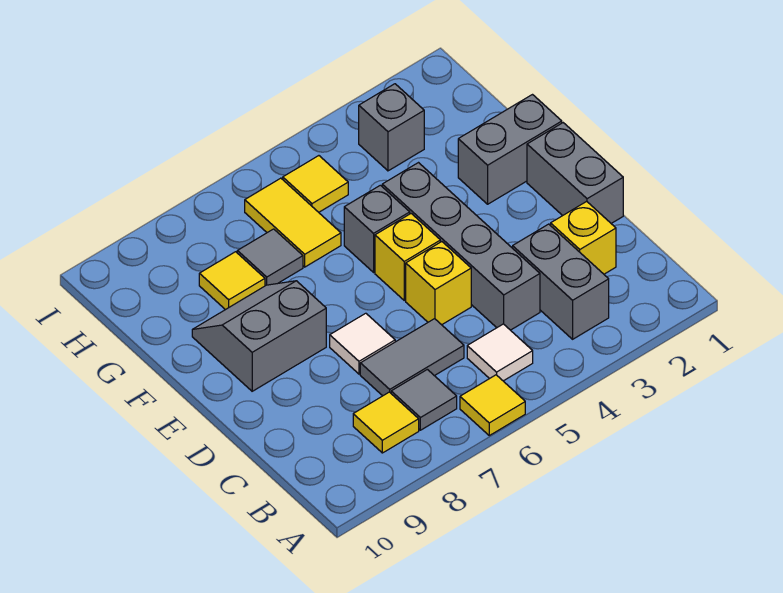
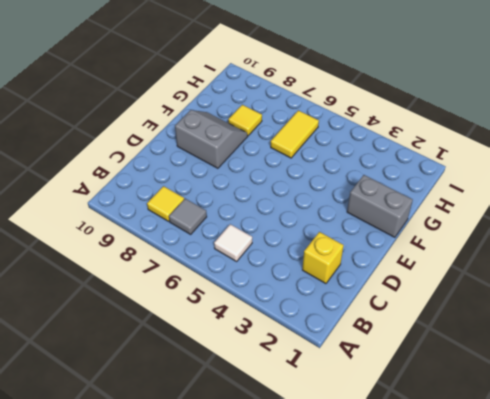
none -> yellow 1x1 tile [460,375,525,435]
none -> grey 1x2 brick [513,224,609,339]
none -> grey 1x4 brick [382,163,540,330]

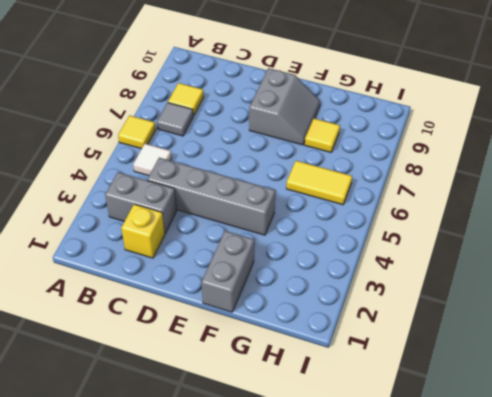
none -> grey 1x2 tile [360,319,464,396]
none -> grey 1x2 brick [527,123,623,223]
none -> yellow 1x1 brick [406,242,471,325]

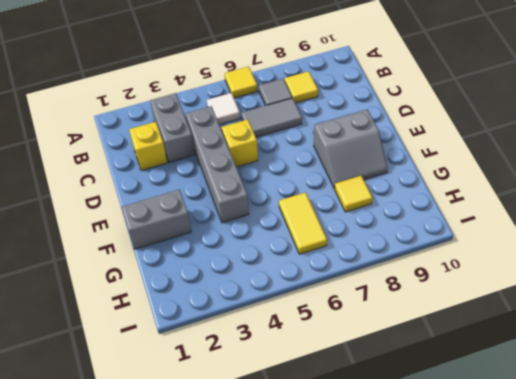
none -> grey 1x2 brick [527,123,623,223]
none -> white 1x1 tile [330,313,395,374]
none -> yellow 1x1 brick [375,214,440,300]

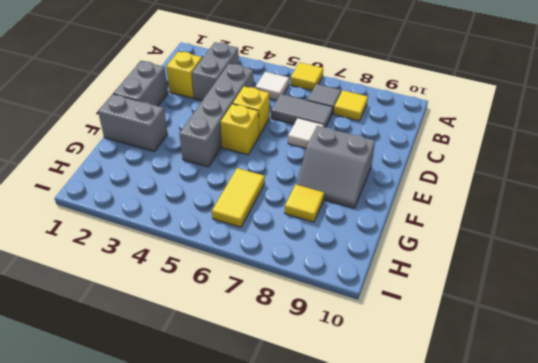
none -> grey 1x1 brick [344,185,410,272]
none -> grey 1x1 tile [237,229,303,286]
none -> grey 1x1 brick [359,84,424,171]

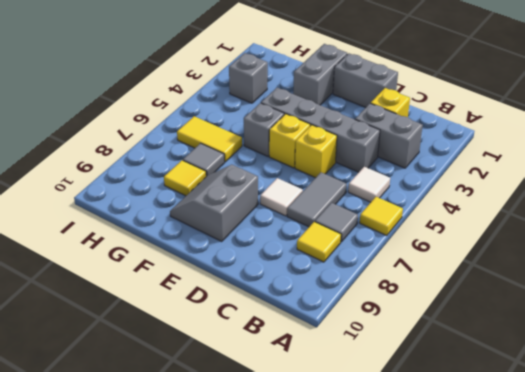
none -> yellow 1x1 tile [283,156,348,212]

